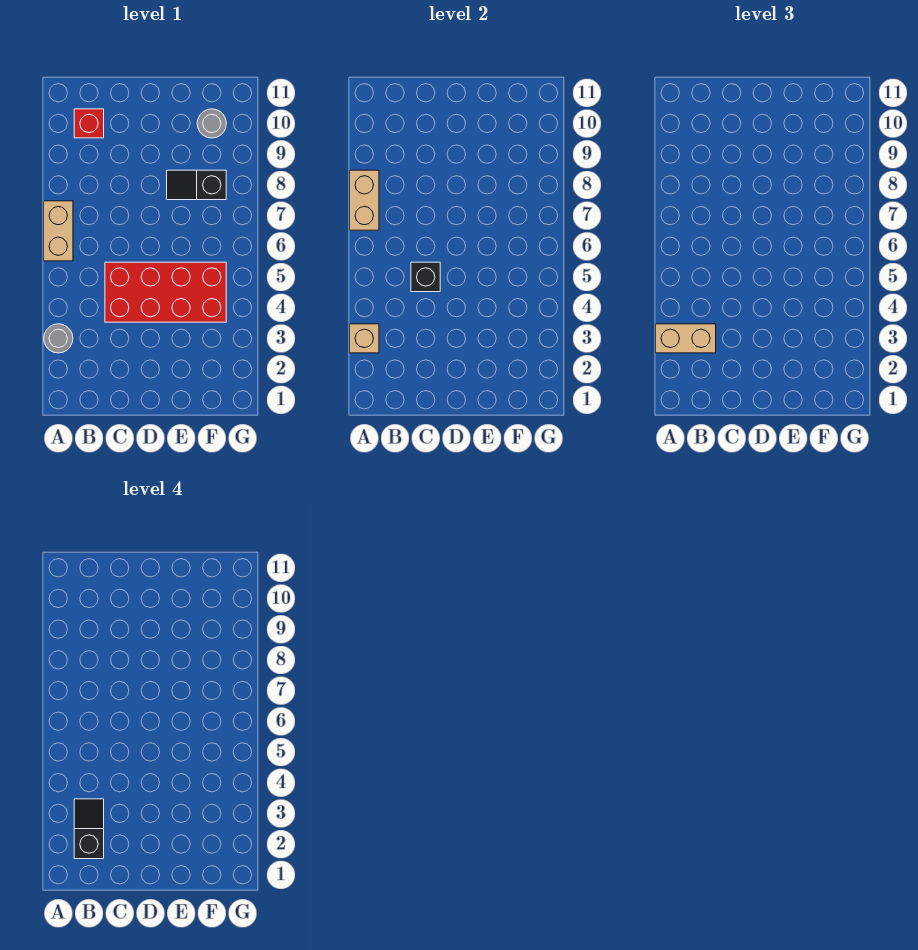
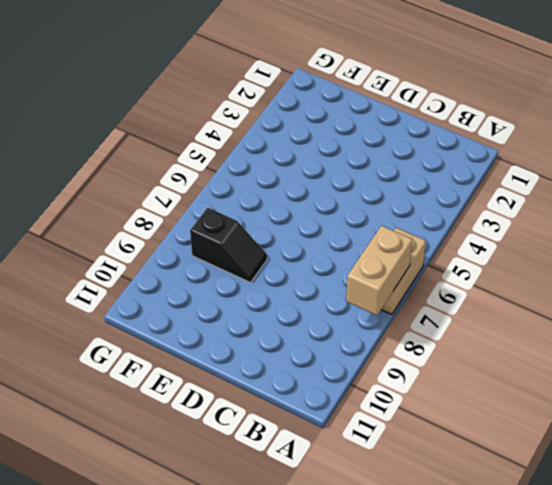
none -> grey 1x1 round brick [44,324,73,353]
none -> red 1x1 brick [74,109,104,138]

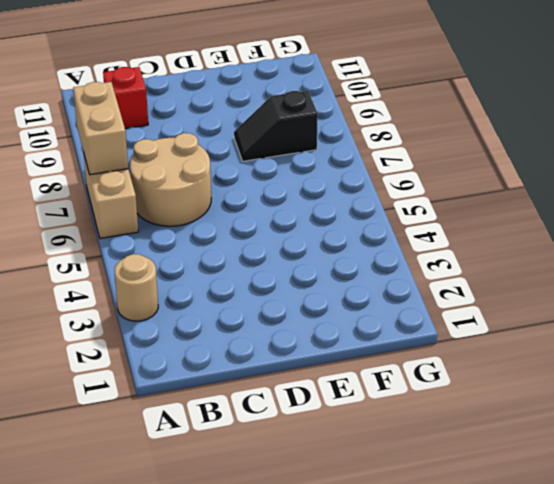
tan 1x1 round brick [115,254,158,321] -> grey 1x1 round brick [44,324,73,353]
tan 2x2 round brick [130,133,211,226] -> none
none -> red 2x4 brick [105,262,226,322]
none -> grey 1x1 round brick [197,109,226,138]

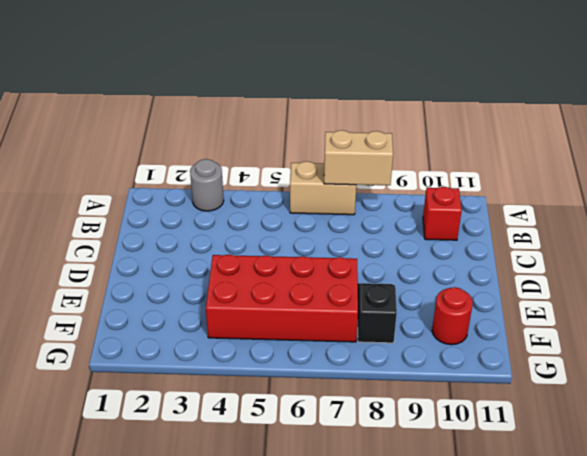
red 2x4 brick [206,255,358,342] -> red 2x4 brick turned to [105,262,226,322]
red 1x1 round brick [432,287,473,345] -> grey 1x1 round brick [197,109,226,138]
none -> tan 1x1 brick [350,324,379,353]
none -> black 1x1 brick [411,262,440,292]

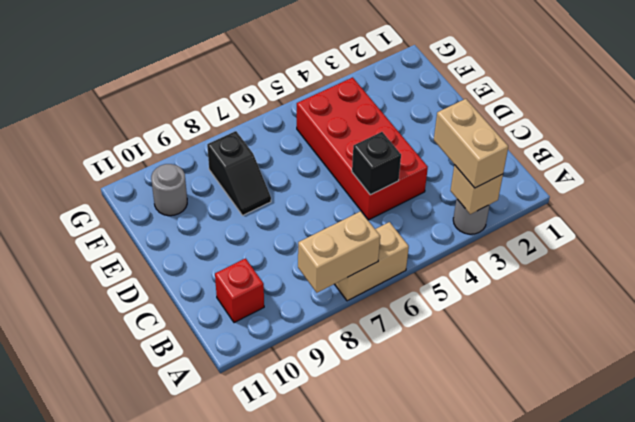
none -> black 1x2 slope [74,799,104,859]

